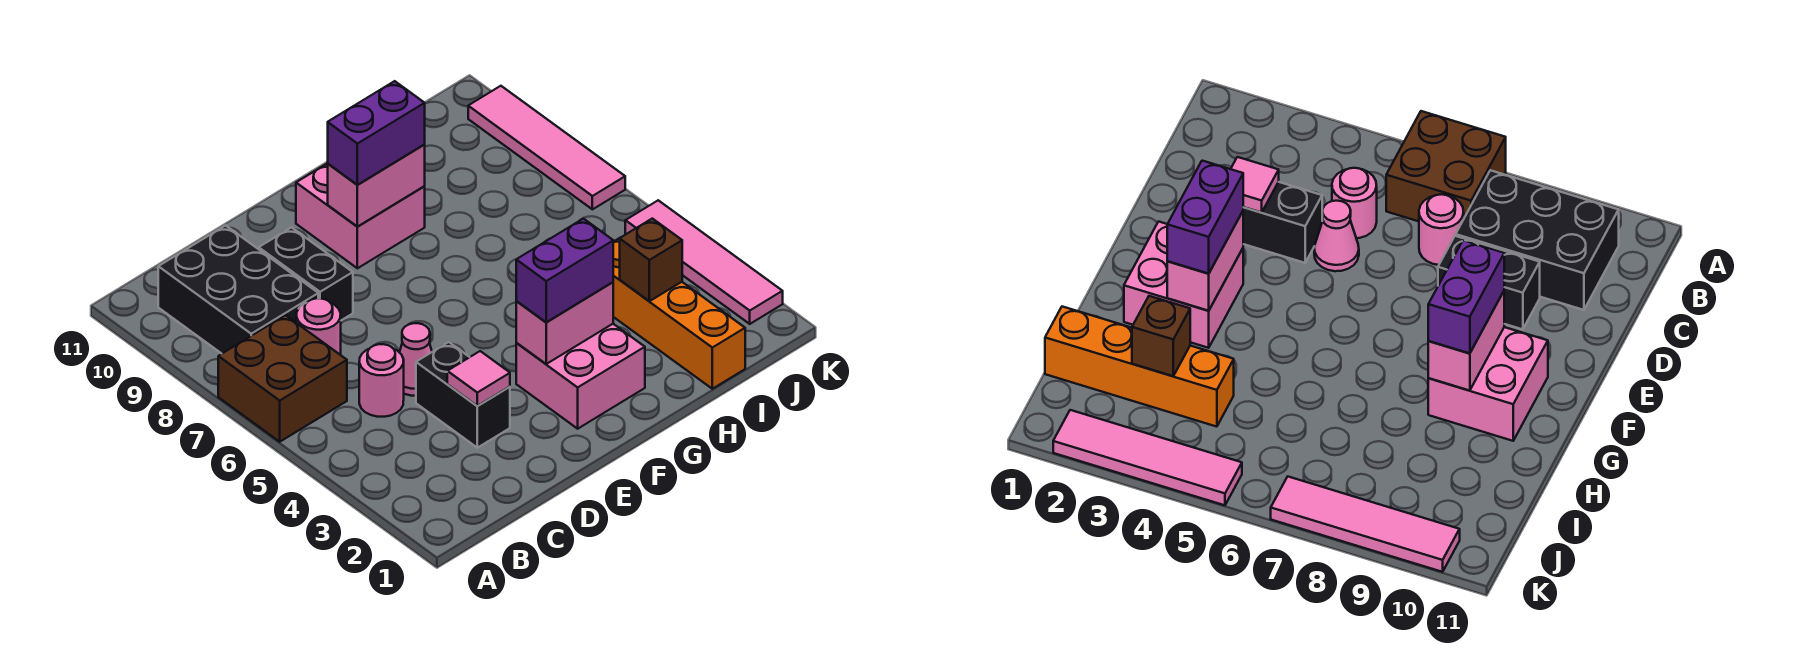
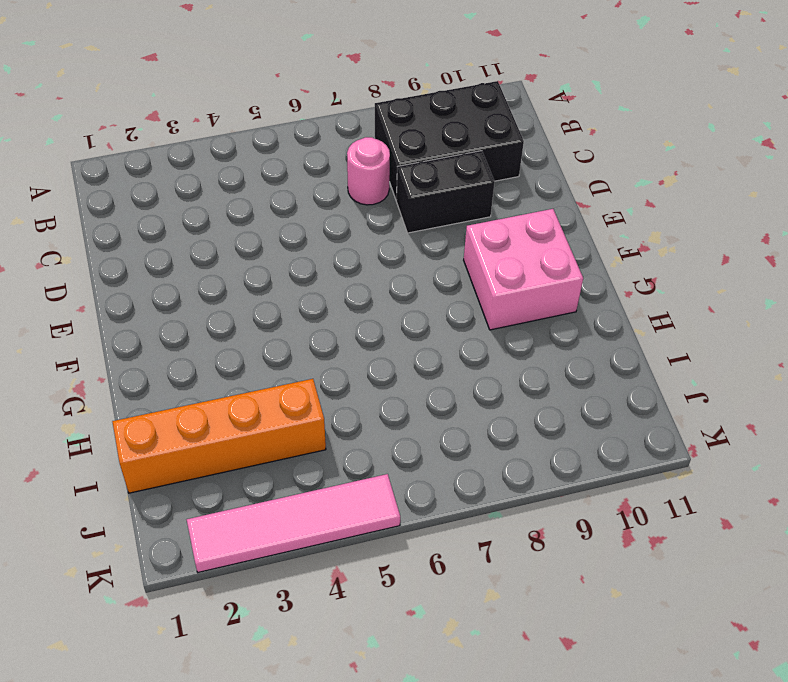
none -> brown 2x2 brick [218,315,347,442]
none -> pink 1x1 round brick [359,344,404,417]
none -> black 1x2 brick [416,342,510,448]

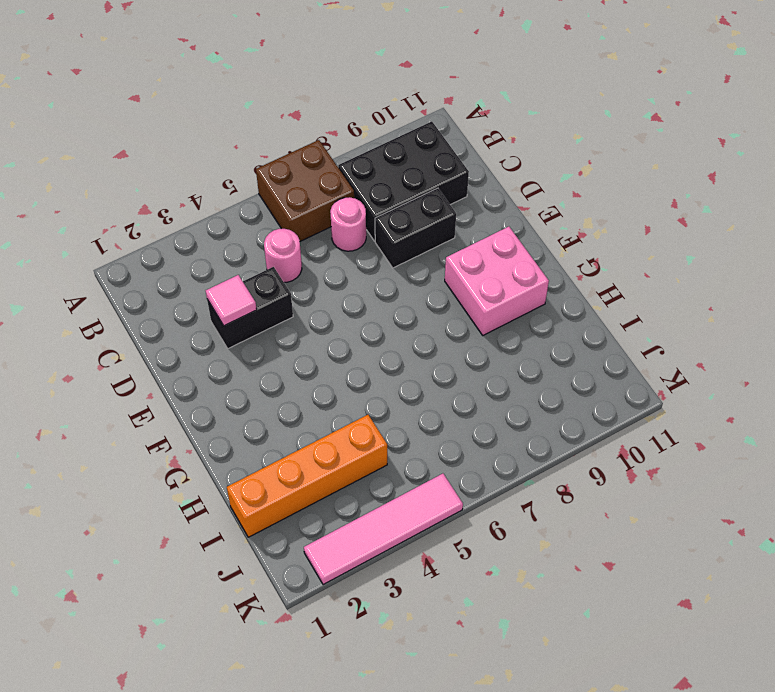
none -> pink 1x1 cone [399,323,432,396]
none -> pink 2x2 brick [516,324,645,429]
none -> pink 1x4 tile [468,86,625,209]

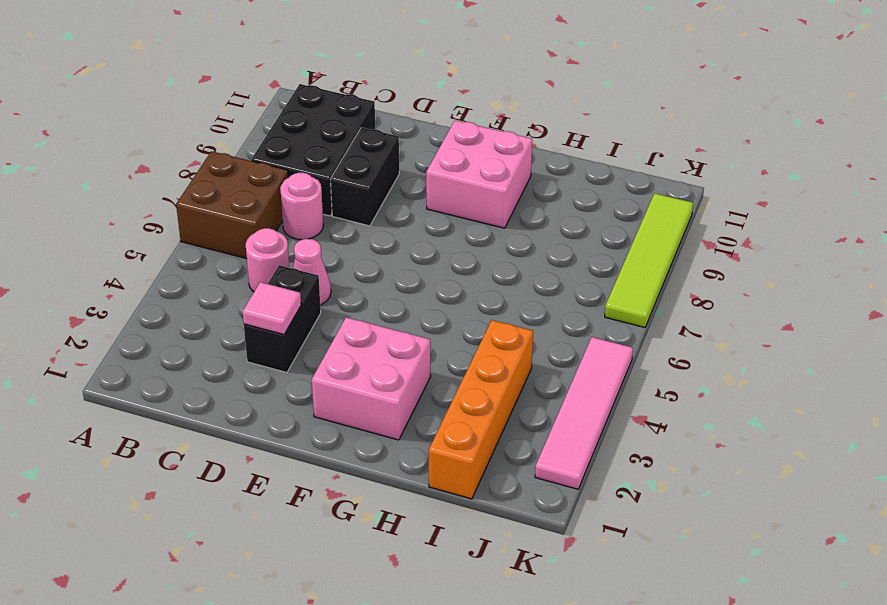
lime 1x4 tile [605,193,693,327] -> pink 1x4 tile [468,86,625,209]
none -> pink 1x2 brick [516,282,613,364]
none -> pink 1x2 brick [328,144,425,227]
none -> brown 1x1 brick [620,219,682,301]

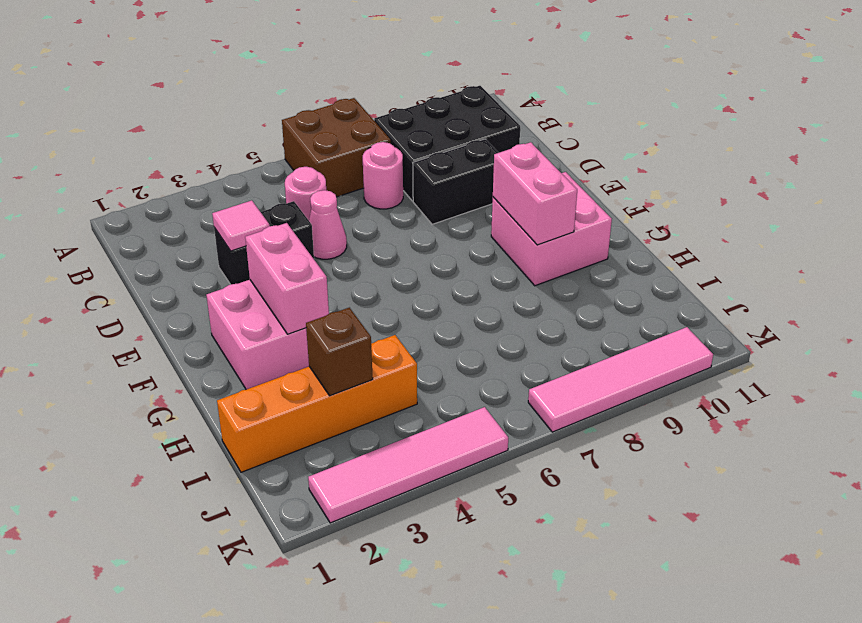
none -> purple 1x2 brick [516,219,613,322]
none -> purple 1x2 brick [328,81,425,185]

